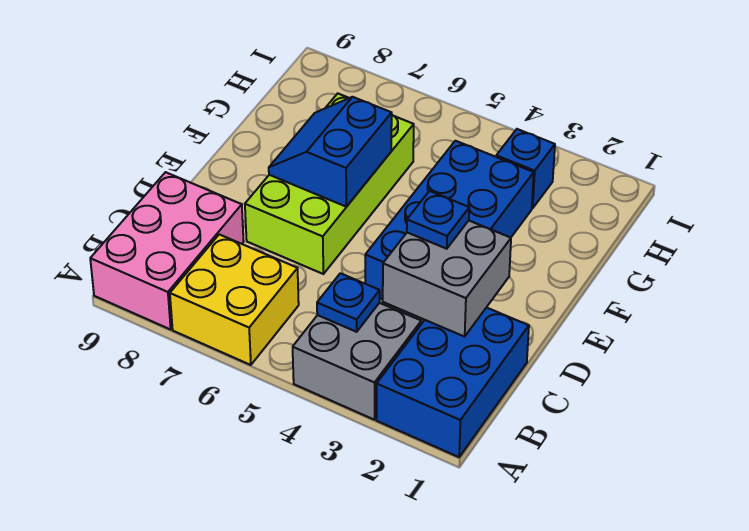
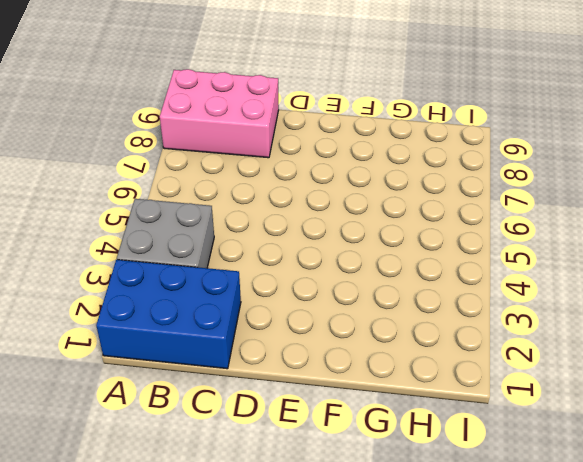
none -> yellow 2x2 brick [170,234,299,365]
none -> blue 2x4 brick [365,141,534,299]

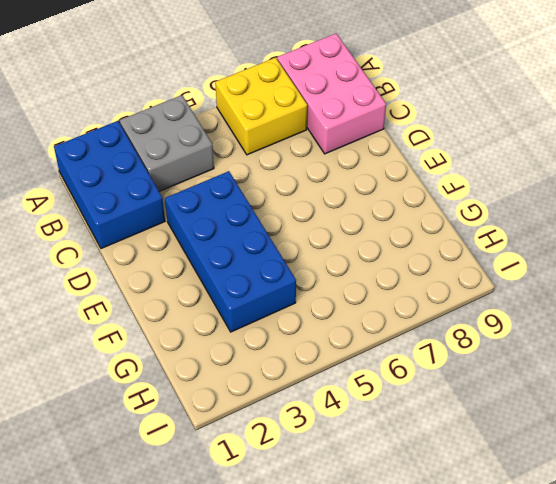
none -> lime 2x4 brick [245,94,414,274]
none -> blue 1x1 brick [496,129,555,208]

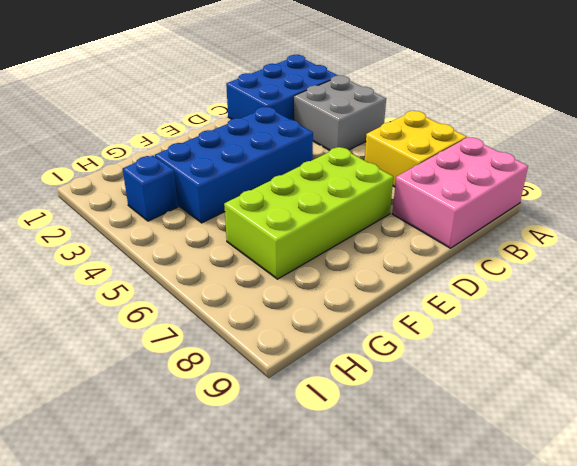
none -> blue 1x1 plate [317,273,380,332]
none -> grey 2x2 brick [383,221,511,337]

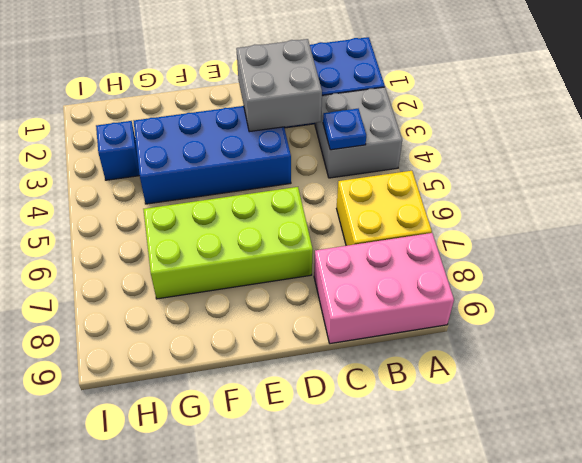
none -> blue 2x2 slope [269,97,392,207]
none -> blue 1x1 plate [407,191,469,249]

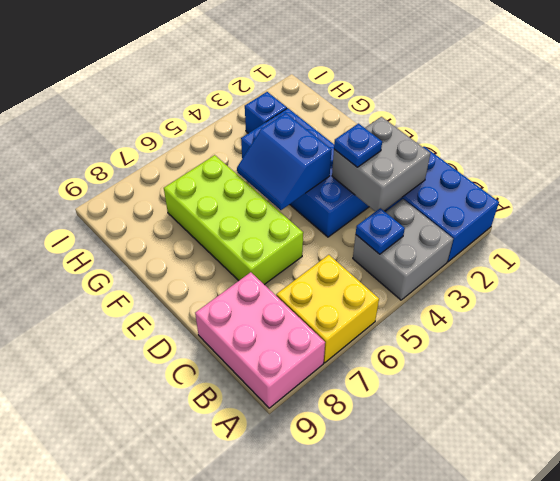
blue 2x2 slope [237,113,332,210] -> blue 2x2 slope moved to [269,97,392,207]

